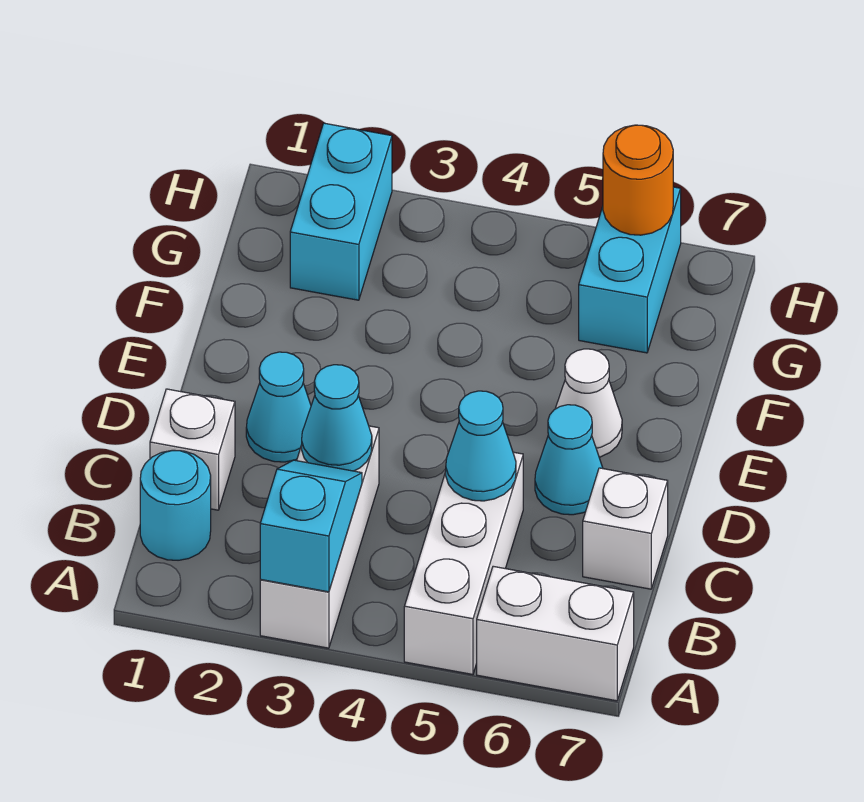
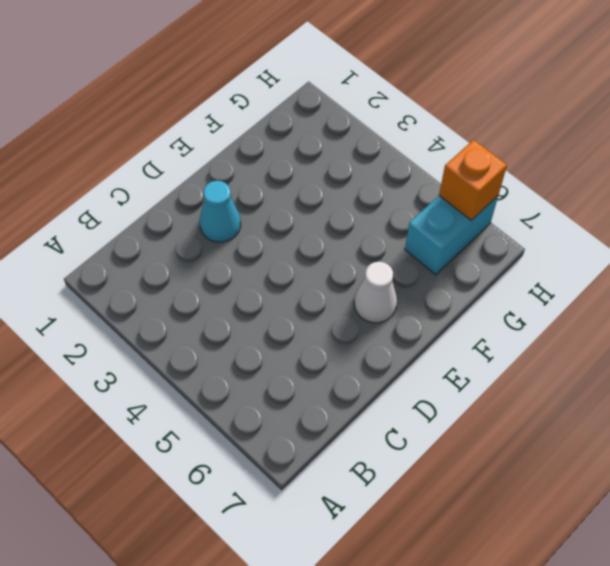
orange 1x1 brick [439,140,507,220] -> orange 1x1 round brick [603,125,673,235]
none -> white 1x3 brick [260,426,379,648]
none -> white 1x3 brick [404,452,523,674]
none -> white 1x2 brick [477,566,634,701]

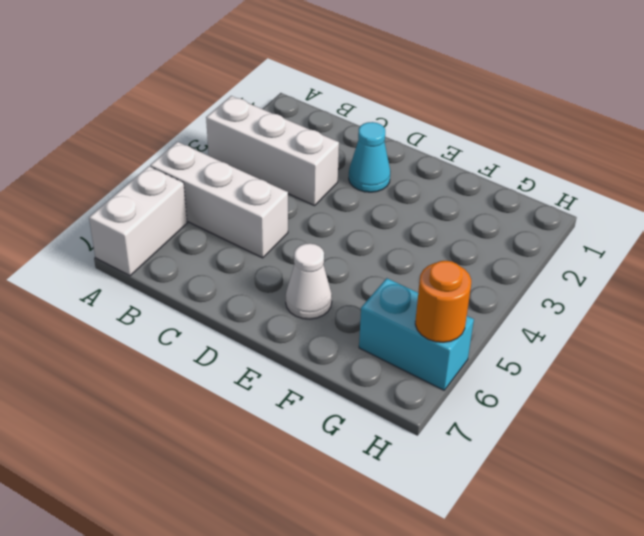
none -> cyan 1x1 round brick [140,450,211,560]
none -> white 1x1 brick [150,389,235,510]
none -> white 1x1 brick [583,468,668,589]

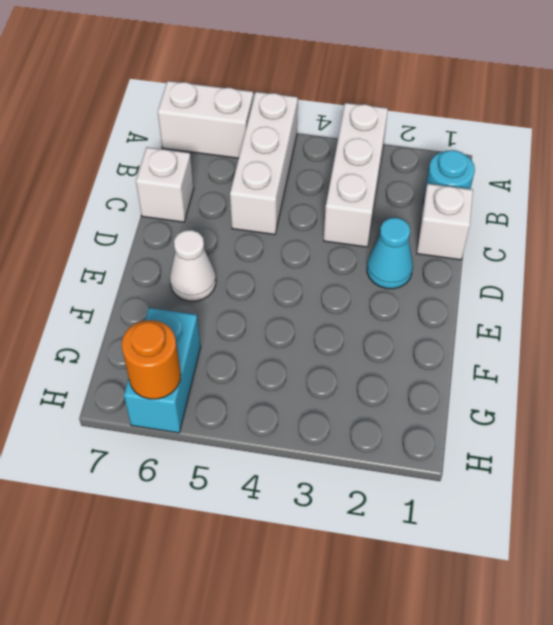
none -> cyan 1x1 cone [535,405,603,515]
none -> cyan 1x2 brick [290,123,392,300]
none -> cyan 1x2 slope [260,460,362,592]

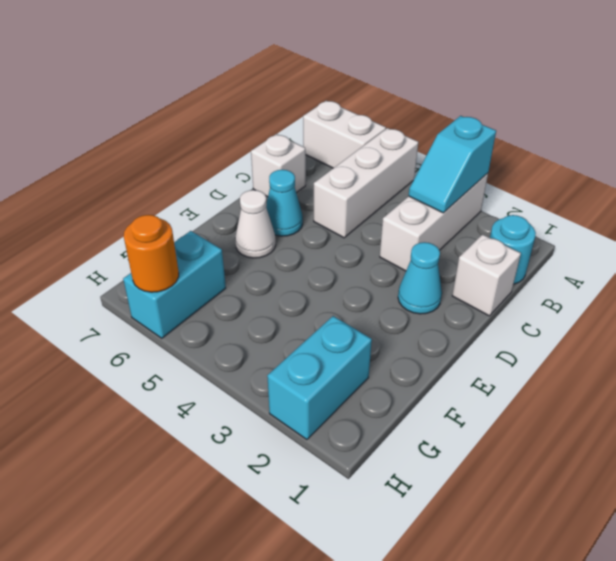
none -> cyan 1x1 cone [302,365,372,471]
none -> cyan 1x1 cone [446,391,516,501]

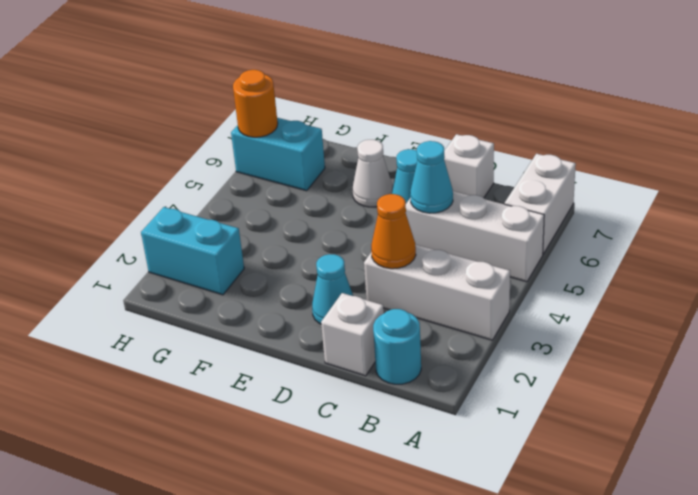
orange 1x1 cone [371,194,416,269] -> cyan 1x1 cone [302,365,372,471]
none -> cyan 1x2 slope [260,460,362,592]

